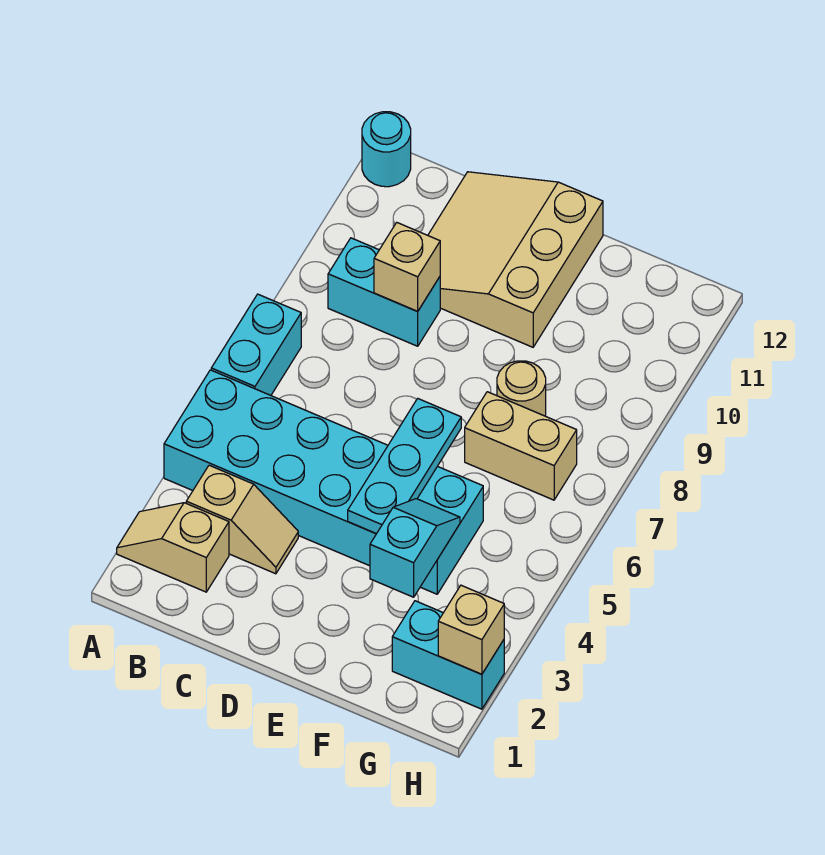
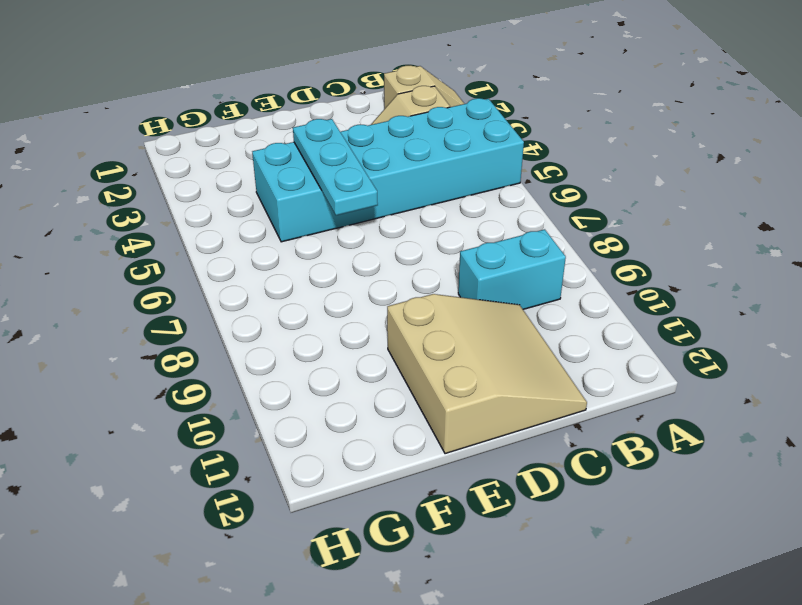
none -> cyan 1x2 brick [211,294,301,395]
none -> cyan 1x1 round brick [362,112,411,187]
none -> tan 1x2 brick [465,392,577,500]

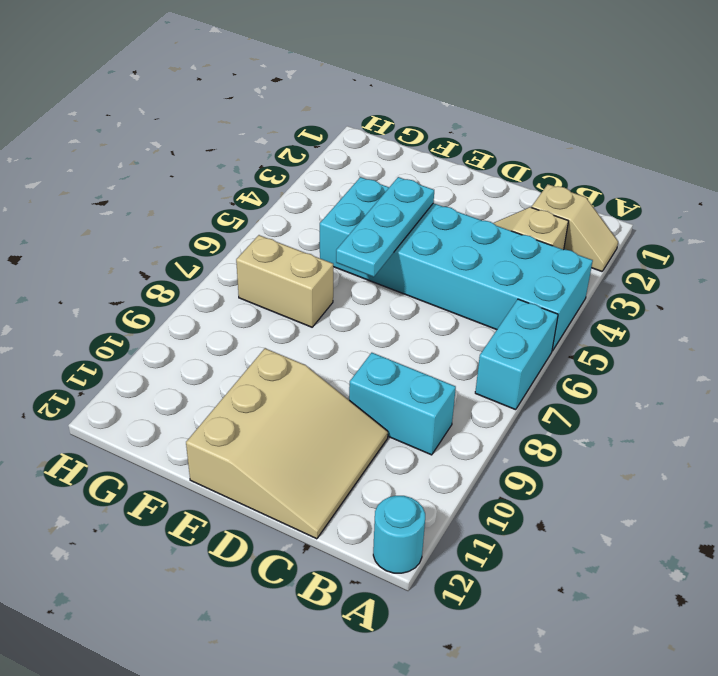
none -> tan 1x1 round brick [497,361,546,416]
none -> cyan 1x2 brick [392,601,504,709]
none -> tan 1x1 brick [374,223,440,311]

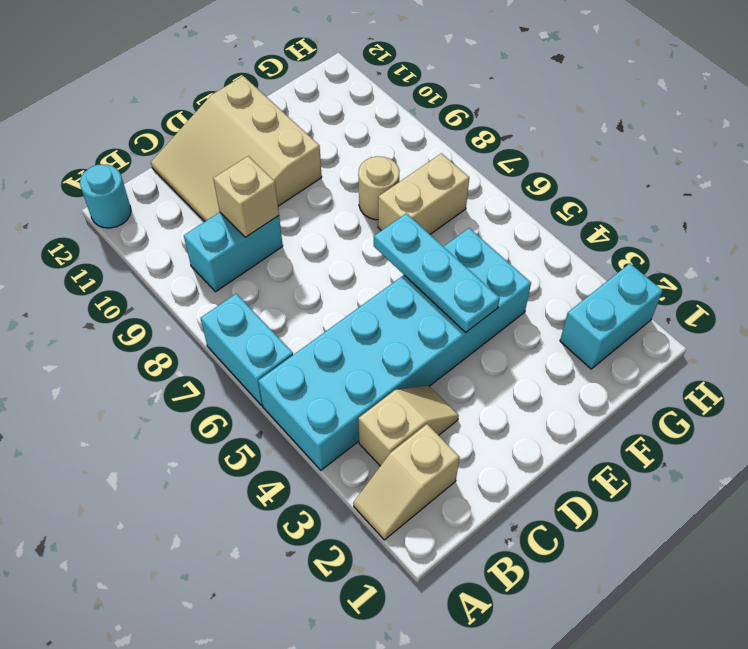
none -> cyan 1x2 slope [370,499,460,597]
none -> tan 1x1 brick [438,585,504,674]

